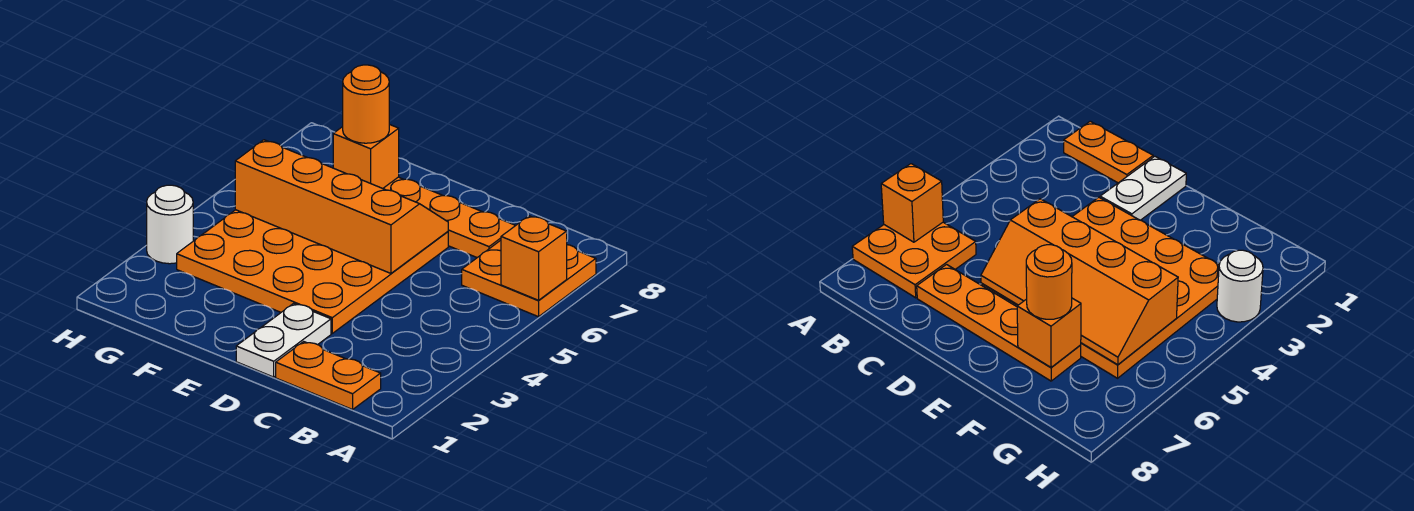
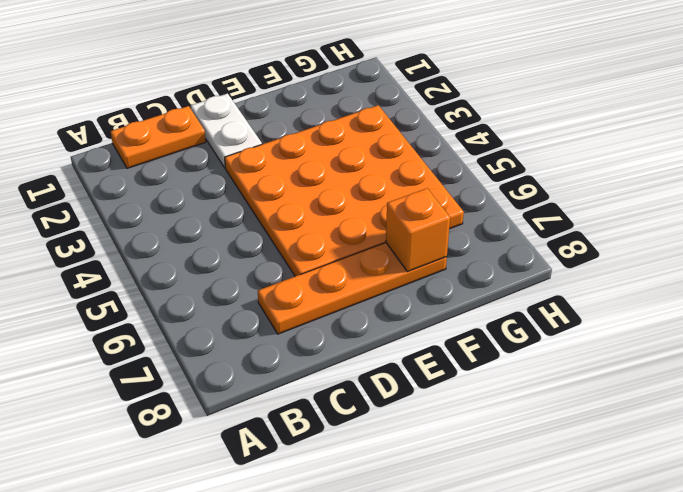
none -> orange 2x2 plate [462,240,596,317]
none -> white 1x1 round brick [147,185,193,264]

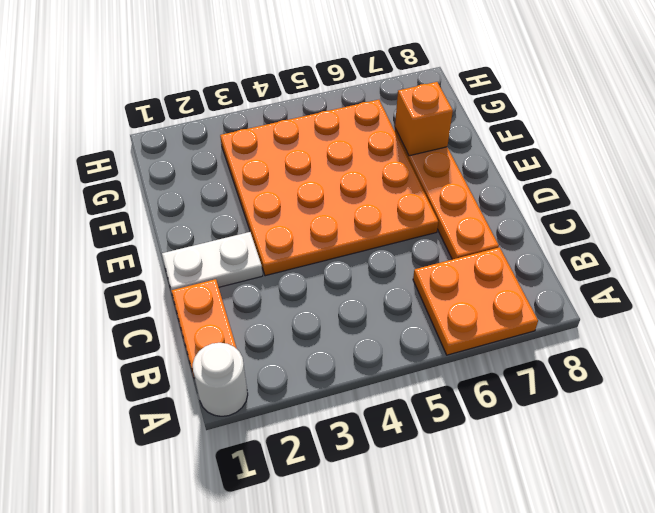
white 1x1 round brick [193,343,248,416] -> white 1x1 round brick moved to [147,185,193,264]
none -> orange 1x1 brick [501,216,567,300]
none -> orange 2x4 slope [235,140,448,273]

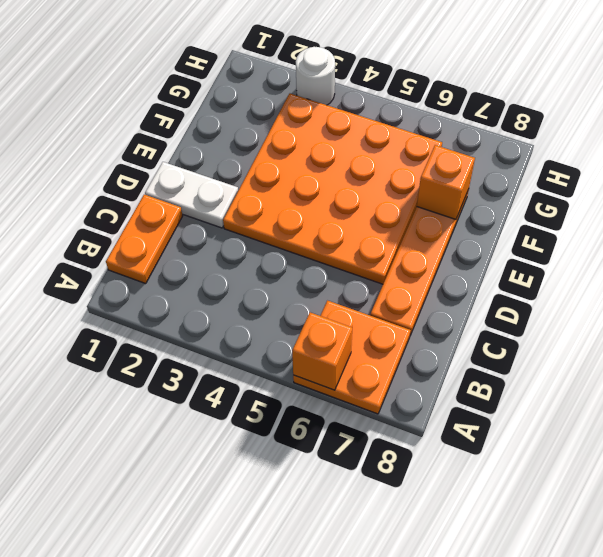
none -> orange 2x4 slope [235,140,448,273]
none -> orange 1x1 round brick [343,65,389,143]

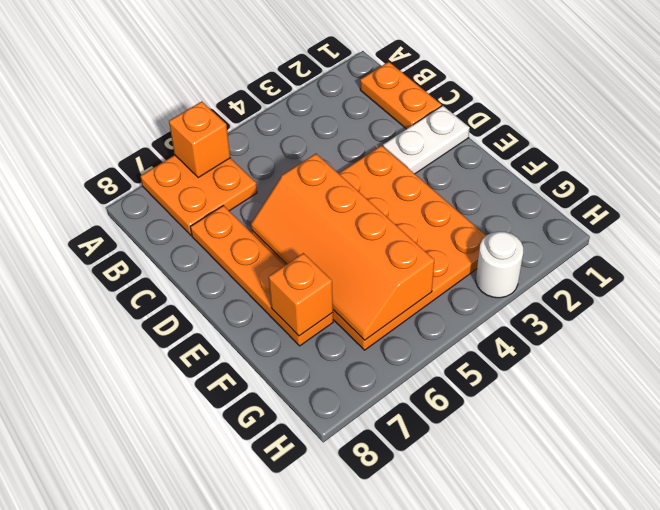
none -> orange 1x1 round brick [343,65,389,143]

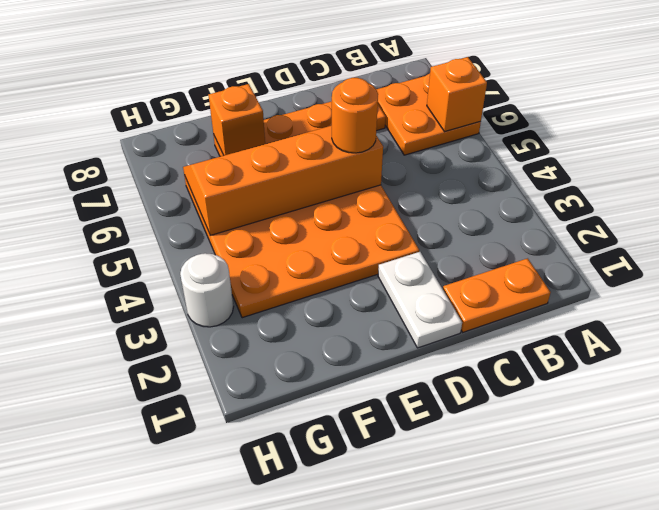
orange 1x1 round brick [332,78,378,153] -> orange 1x1 round brick moved to [343,65,389,143]

